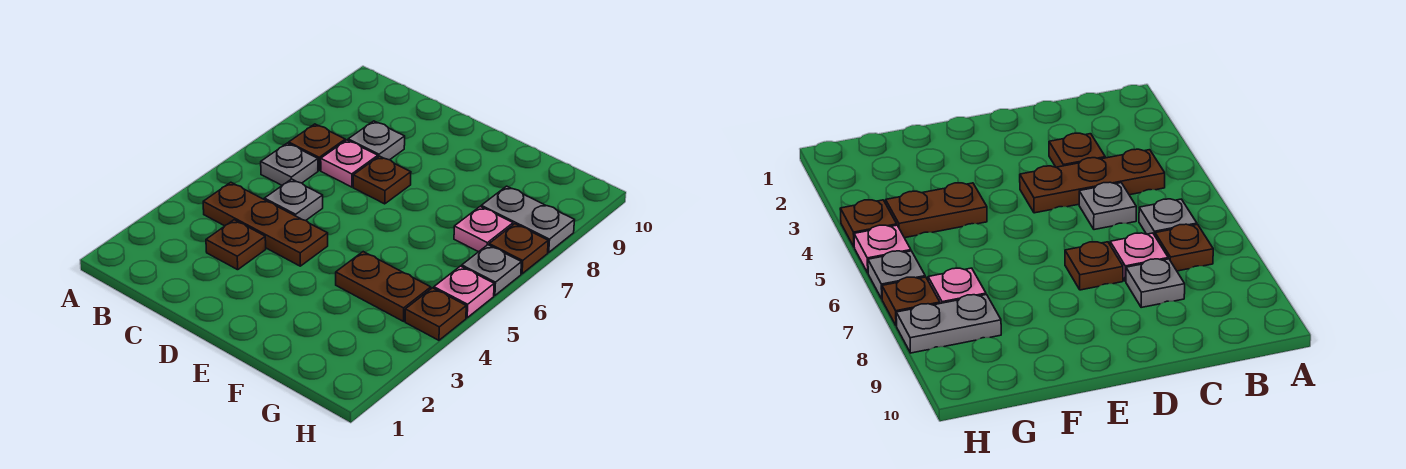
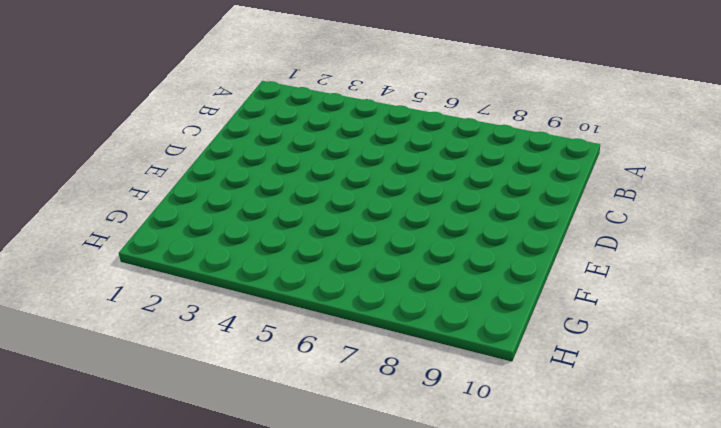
none -> brown 1x3 plate [203,182,328,266]
none -> grey 1x1 plate [261,143,318,185]
none -> brown 1x1 plate [289,124,345,170]

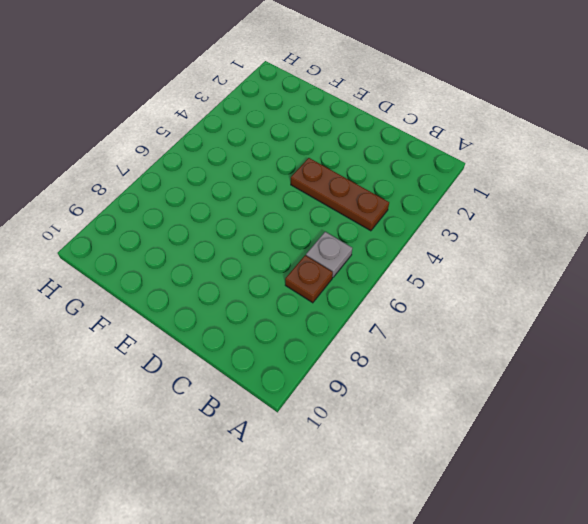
none -> brown 1x1 plate [206,220,266,270]
none -> grey 1x1 plate [264,179,323,221]
none -> pink 1x1 plate [321,140,378,187]

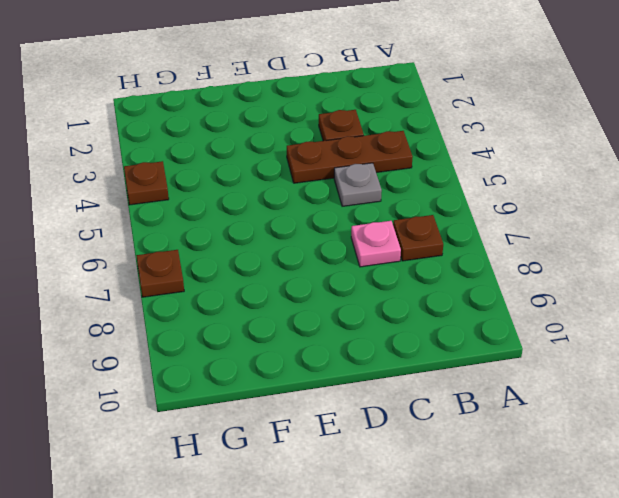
none -> grey 1x1 plate [261,143,318,185]
none -> grey 1x1 plate [348,121,405,160]
none -> brown 1x1 plate [353,156,411,204]

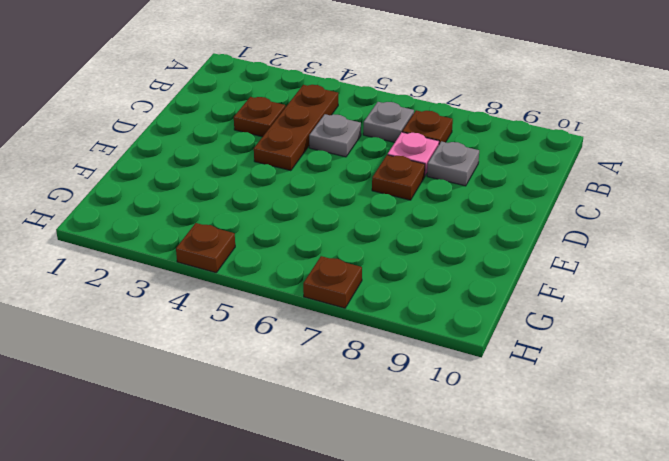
none -> brown 1x2 plate [336,252,431,321]
none -> pink 1x1 plate [454,207,513,252]
none -> grey 1x2 plate [481,186,574,253]

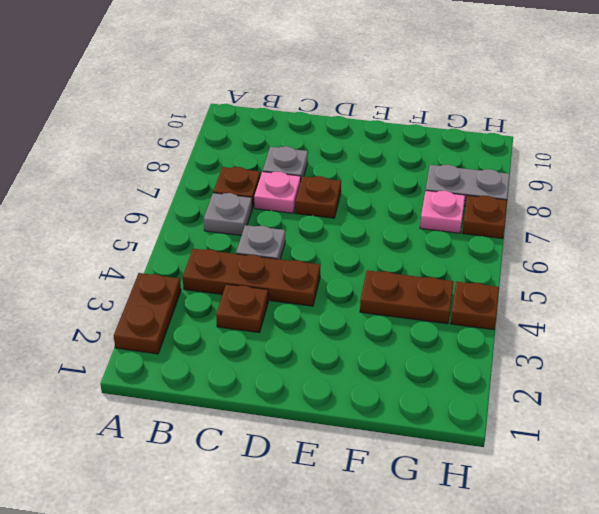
brown 1x2 plate [114,273,181,354] -> none
none -> pink 1x1 plate [434,266,494,318]
none -> grey 1x1 plate [462,245,521,296]

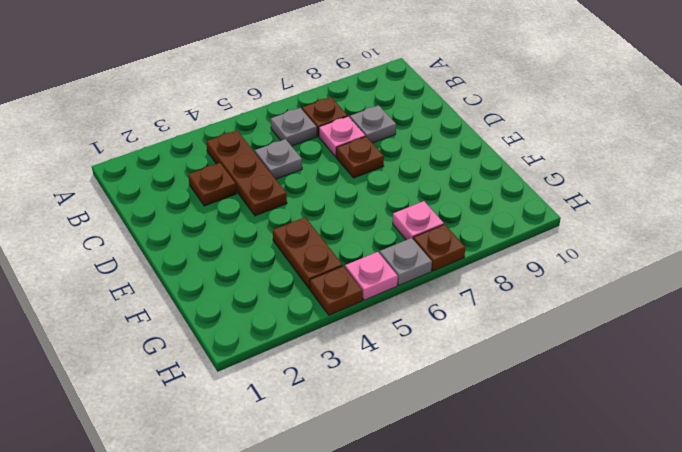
none -> grey 1x2 plate [481,186,574,253]

